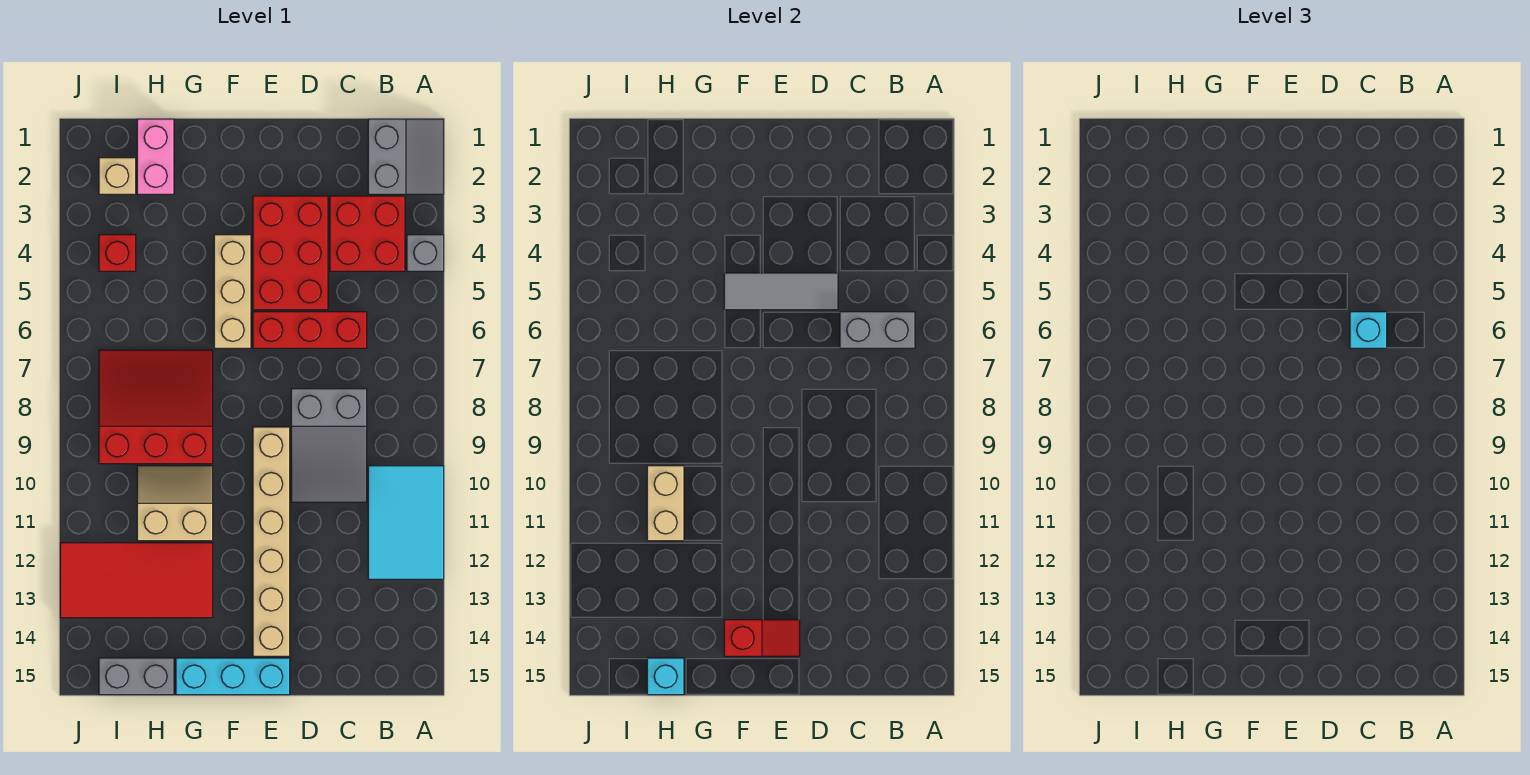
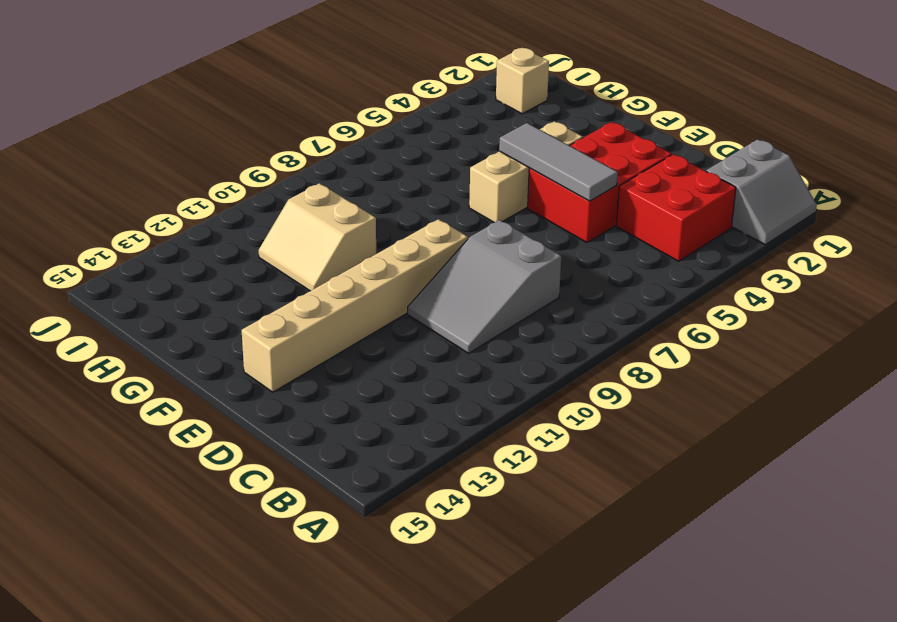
tan 2x2 slope [258,183,376,291] -> tan 2x2 slope turned to [137,466,213,541]
none -> grey 1x1 brick [407,235,444,271]
none -> cyan 2x3 tile [368,466,444,579]
none -> red 1x3 brick [253,312,367,348]

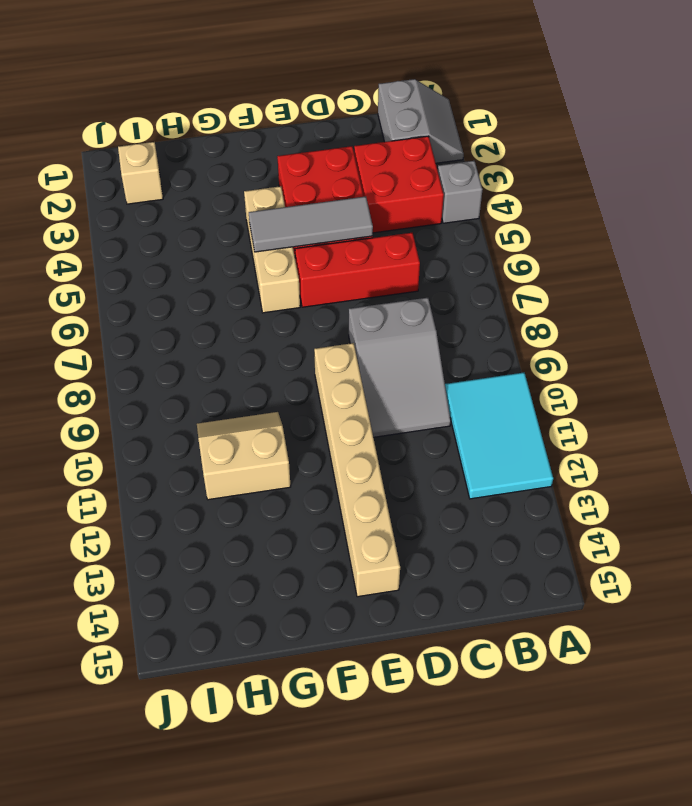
none -> cyan 1x3 brick [176,658,290,695]
none -> red 3x3 slope [99,350,213,464]
none -> red 2x4 tile [60,543,213,618]

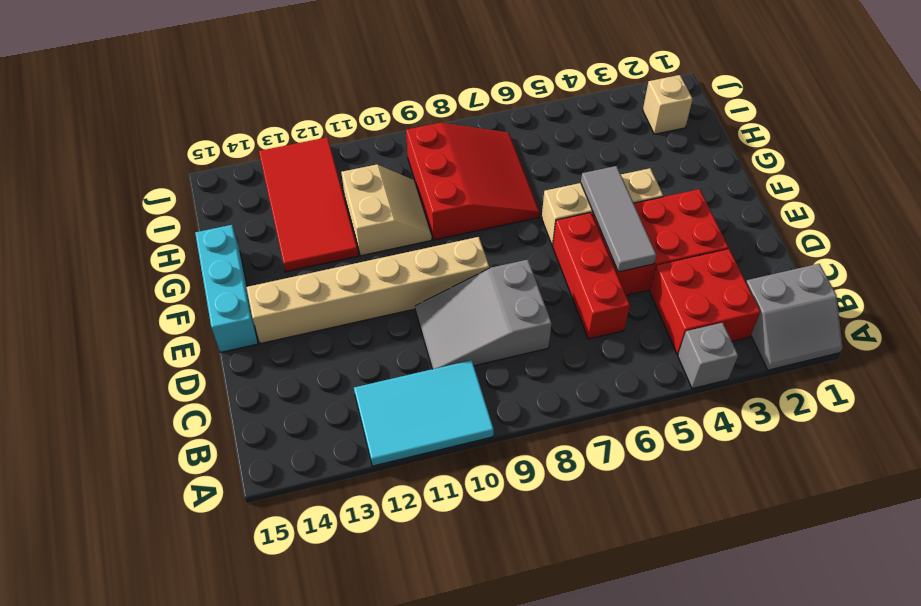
none -> pink 1x2 brick [137,119,174,194]
none -> grey 1x2 brick [99,658,174,695]
none -> red 1x1 brick [99,235,136,271]

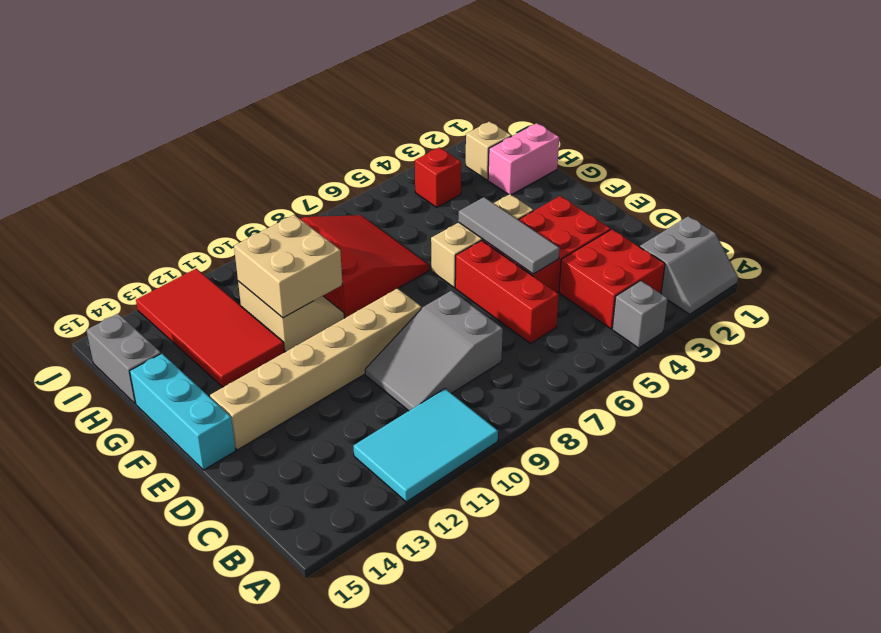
tan 2x2 brick [234,215,342,318] -> tan 1x2 brick [647,466,684,541]
none -> grey 1x2 brick [840,312,915,348]
none -> red 1x2 slope [724,620,800,656]
none -> cyan 1x1 brick [647,658,684,695]

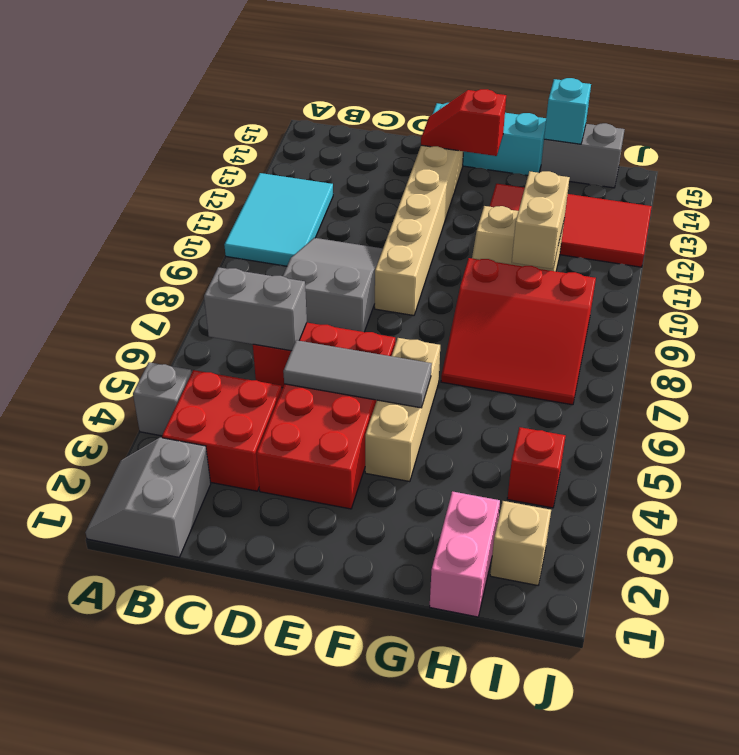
none -> cyan 1x1 brick [1350,312,1387,348]

